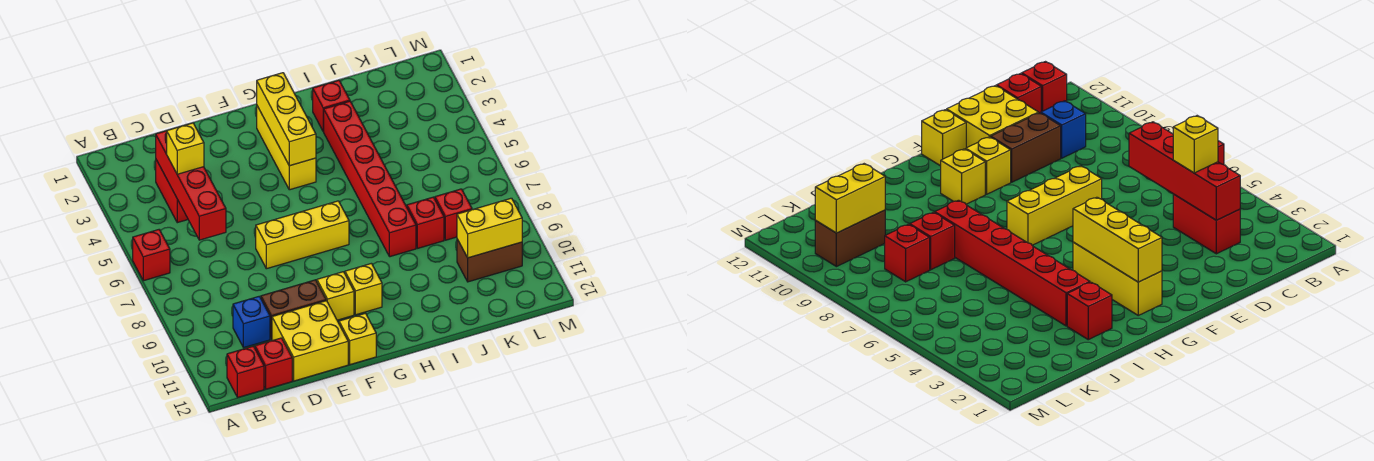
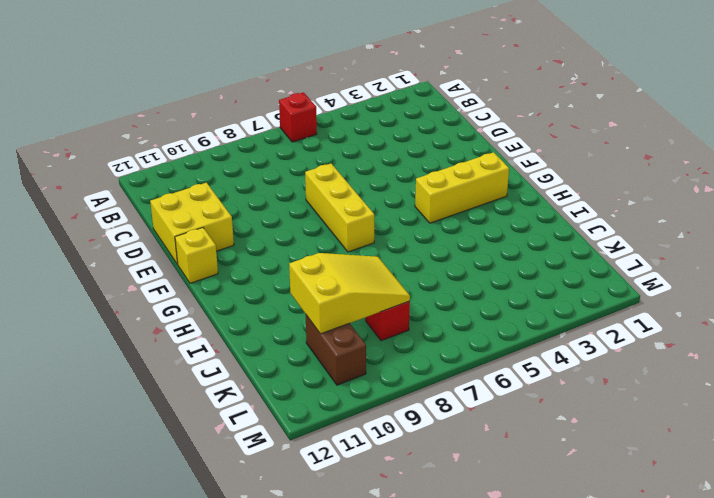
yellow 2x3 slope [289,253,410,334] -> yellow 1x2 brick [457,198,522,258]
none -> red 1x1 brick [227,346,264,397]
none -> red 1x2 brick [156,160,188,223]
none -> blue 1x1 brick [233,296,270,348]

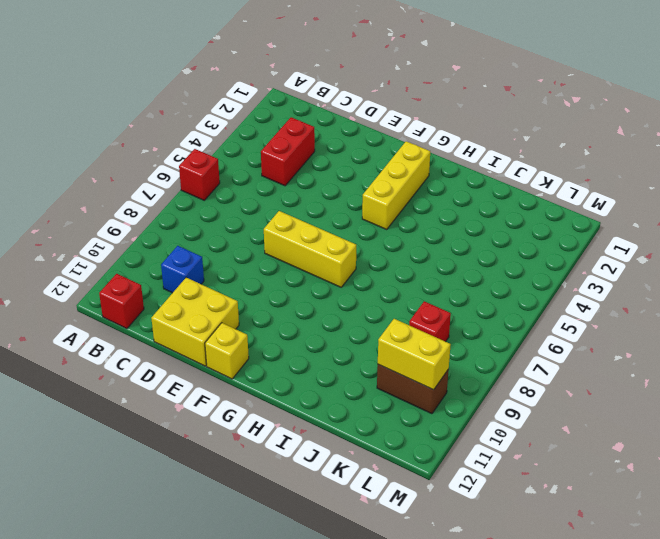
none -> red 1x1 brick [255,338,292,389]
none -> brown 1x2 brick [261,280,326,339]
none -> yellow 1x1 brick [317,272,354,320]

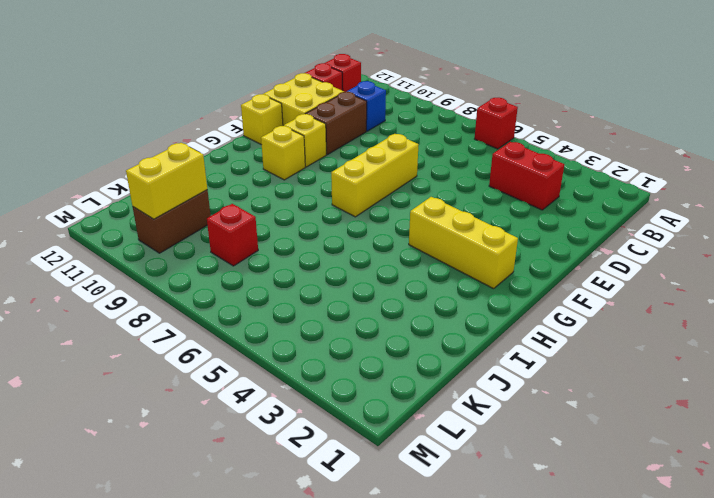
none -> red 1x1 brick [313,80,350,131]
none -> red 1x6 brick [323,101,416,257]
none -> red 1x1 brick [407,197,444,248]

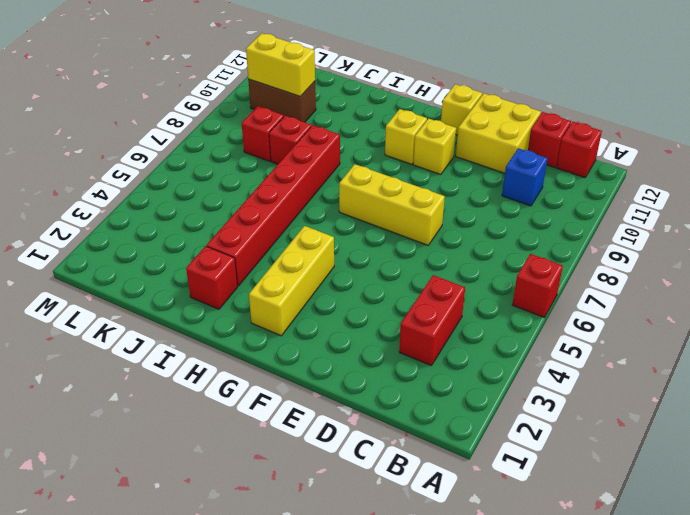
none -> brown 1x2 brick [261,280,326,339]
none -> red 1x4 brick [156,131,226,240]
none -> yellow 1x3 brick [257,73,316,166]

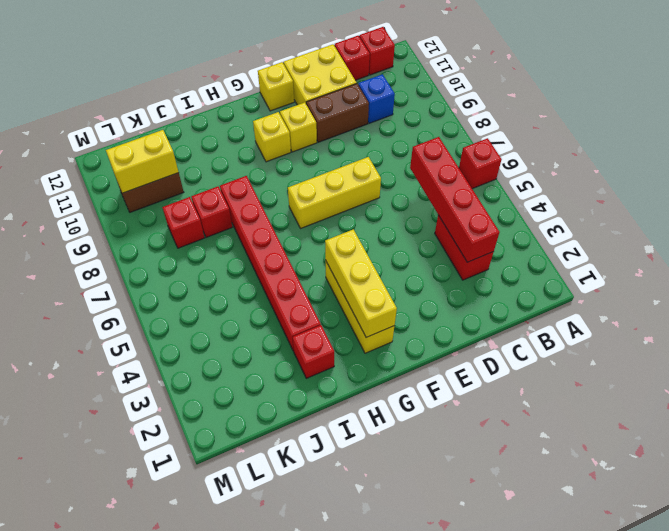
none -> yellow 1x1 brick [167,123,204,174]

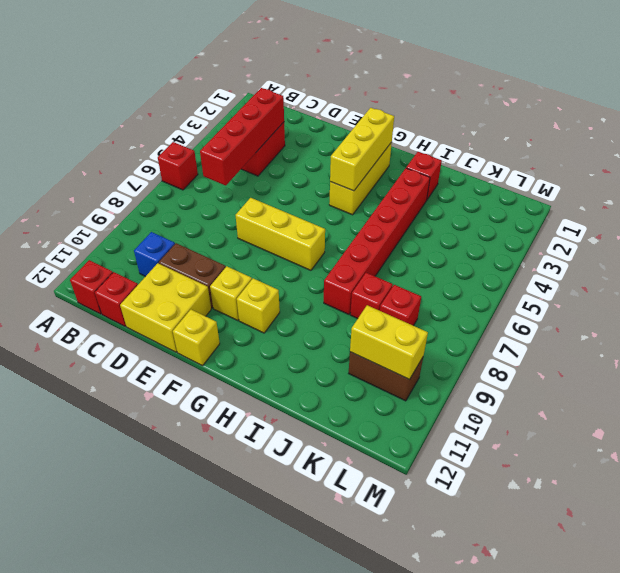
none -> yellow 1x1 brick [167,123,204,174]

